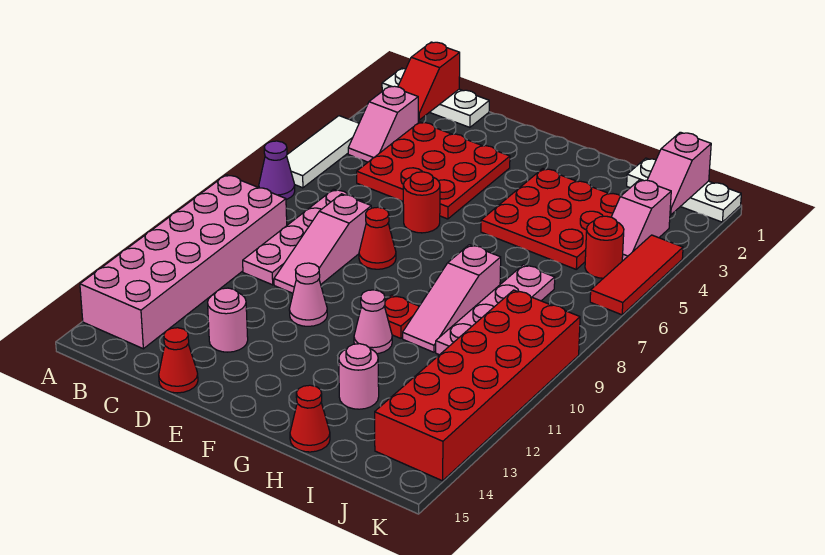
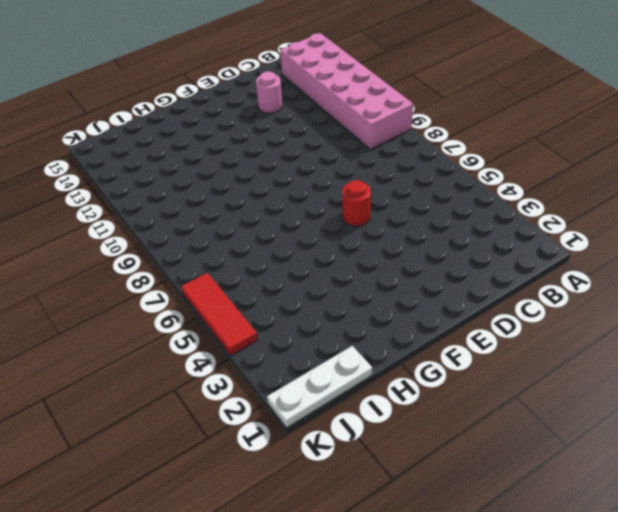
none -> white 1x3 plate [382,68,489,127]
none -> white 1x3 tile [287,116,359,188]
none -> purple 1x1 cone [259,141,295,199]

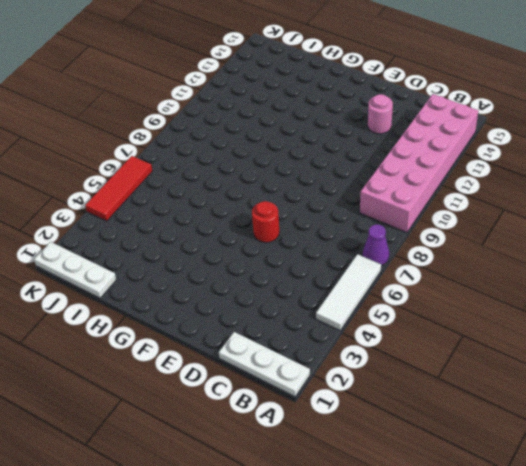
none -> pink 1x2 slope [348,86,418,162]
none -> red 3x3 plate [357,122,510,219]
none -> pink 1x4 plate [243,189,363,285]

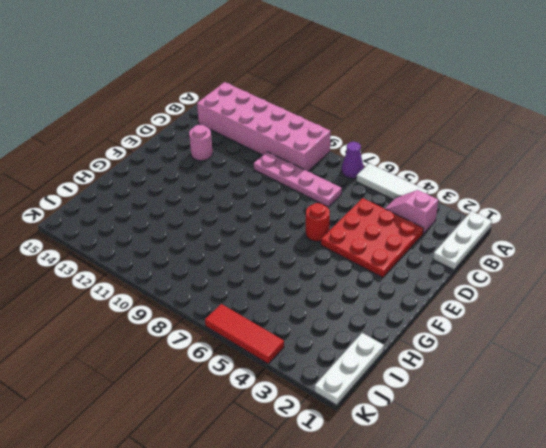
none -> pink 1x3 slope [274,194,371,293]
none -> red 1x1 cone [159,328,198,393]
none -> red 1x1 cone [359,207,396,269]

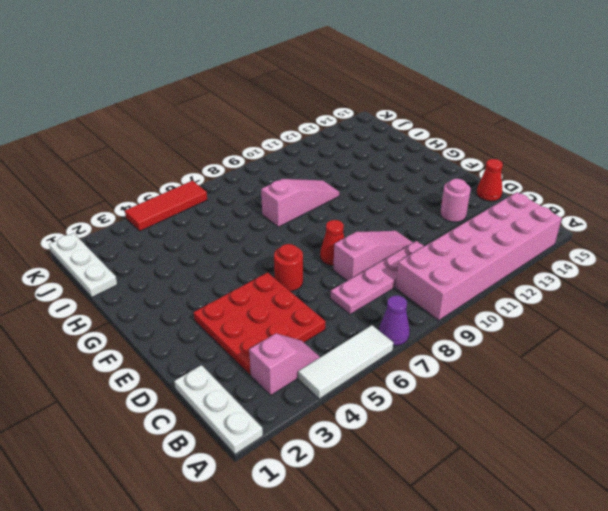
none -> pink 1x1 cone [289,263,327,326]
none -> red 3x3 plate [481,169,621,269]
none -> red 1x1 plate [385,295,419,338]

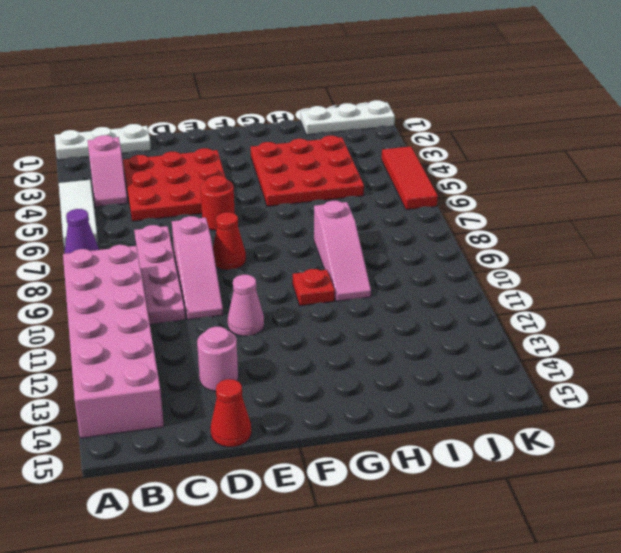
none -> pink 1x1 cone [354,290,392,354]
none -> pink 1x1 round brick [339,344,379,409]
none -> red 1x1 cone [290,385,330,452]

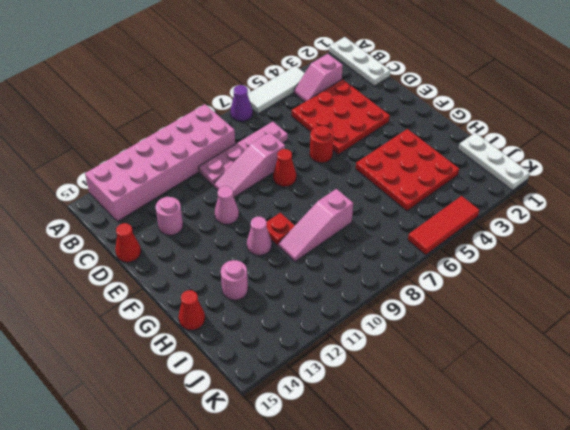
none -> pink 1x4 plate [436,265,555,355]
none -> pink 1x2 slope [612,179,671,261]
none -> red 1x1 round brick [585,216,624,278]

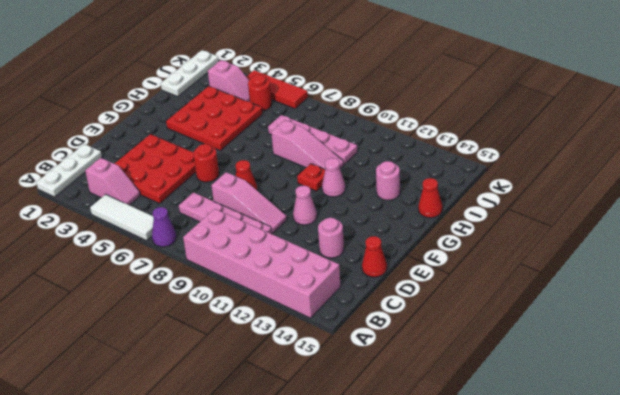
none -> red 2x6 brick [375,290,580,481]
none -> red 1x2 slope [398,42,460,120]
none -> pink 1x2 slope [647,132,711,215]

